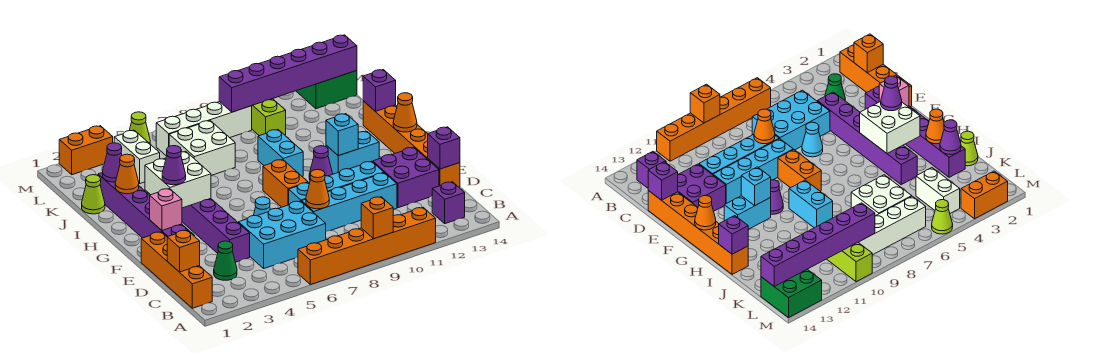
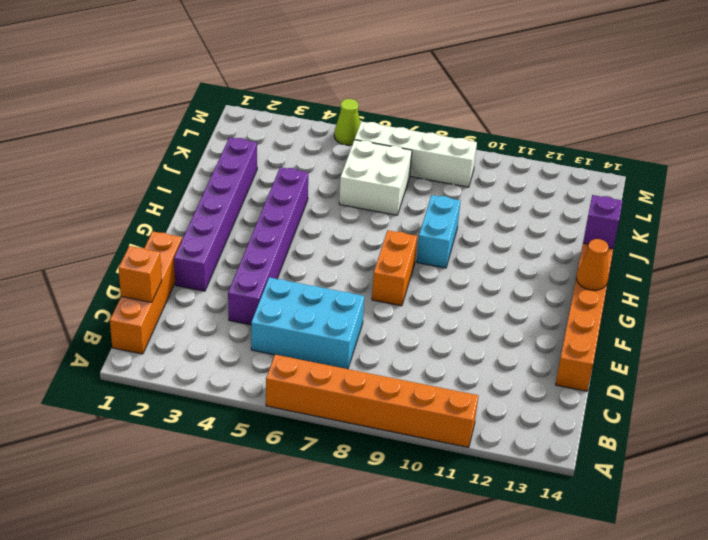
none -> purple 1x1 brick [432,182,465,224]
none -> green 1x1 cone [214,241,237,280]
none -> cyan 1x4 brick [302,173,397,231]
none -> purple 2x2 brick [373,147,439,208]

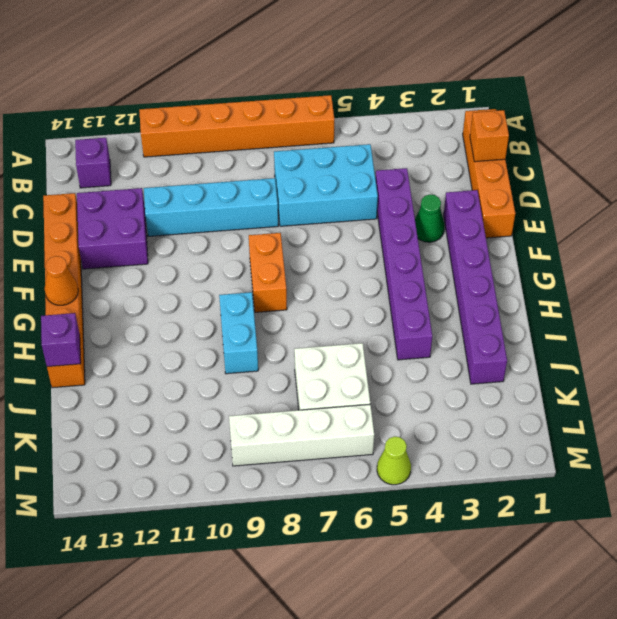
green 1x1 cone [415,194,444,242] -> green 1x1 cone moved to [214,241,237,280]
none -> cyan 1x1 cone [253,197,270,216]
none -> cyan 1x4 brick [289,161,384,205]
none -> purple 1x1 cone [309,146,333,180]
none -> cyan 1x2 brick [326,131,379,174]

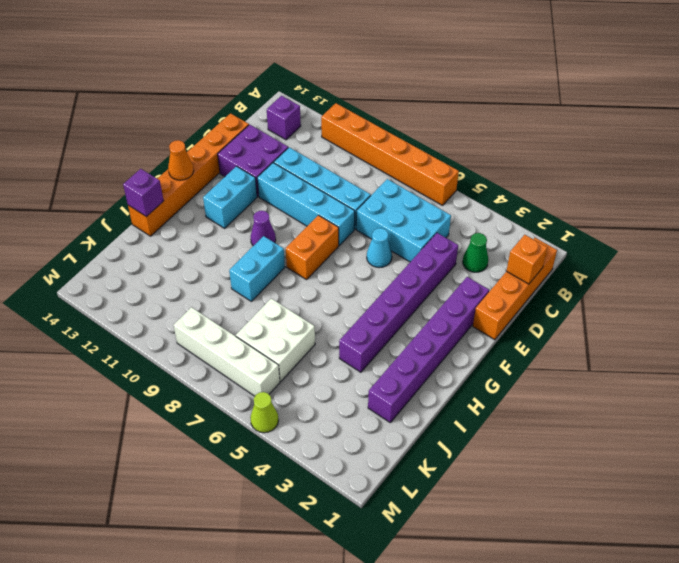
cyan 1x2 brick [203,166,257,228] -> cyan 1x2 brick turned to [326,131,379,174]
none -> lime 1x1 cone [82,175,105,214]
none -> white 1x2 brick [114,130,160,183]
none -> lime 1x3 brick [252,99,286,136]
none -> green 2x2 brick [296,71,357,109]

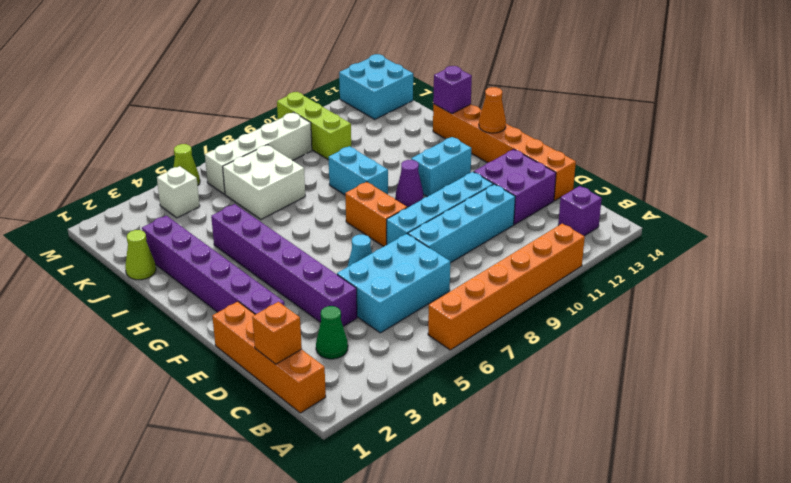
white 1x1 brick [157,166,200,218] -> white 1x2 brick [114,130,160,183]
cyan 2x2 brick [339,54,413,119] -> green 2x2 brick [296,71,357,109]
none -> orange 1x2 brick [59,126,113,175]
none -> orange 1x1 brick [361,197,393,239]
none -> orange 1x1 cone [306,170,329,209]
none -> purple 1x1 brick [428,127,460,169]

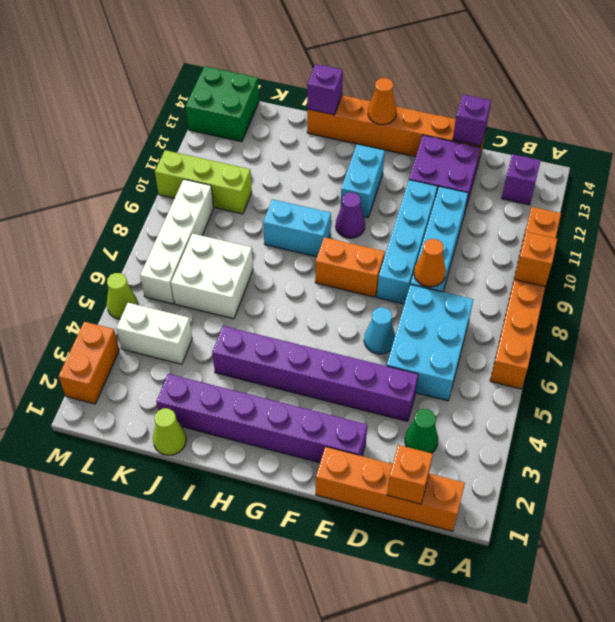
none -> pink 1x1 brick [150,189,182,230]
none -> white 2x2 brick [145,151,211,208]
none -> cyan 1x1 brick [326,114,358,156]
none -> orange 1x1 cone [115,154,139,194]

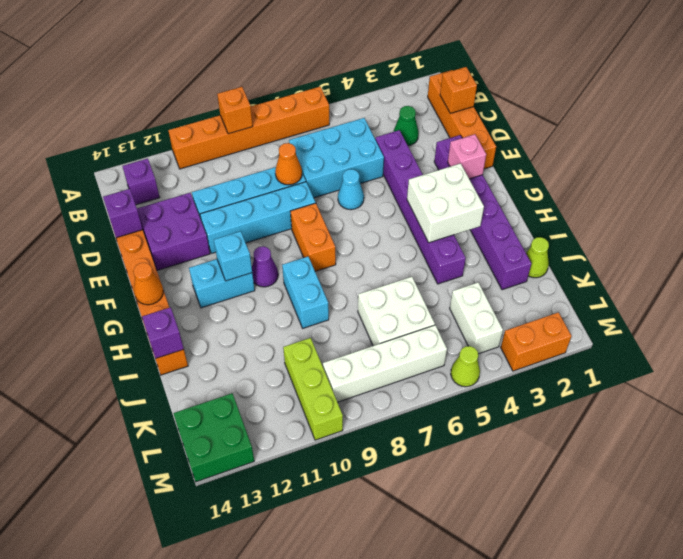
none -> orange 1x1 cone [115,154,139,194]
none -> purple 1x1 cone [103,143,122,182]
none -> purple 1x6 brick [219,35,357,112]
none -> purple 1x1 cone [162,146,186,185]

